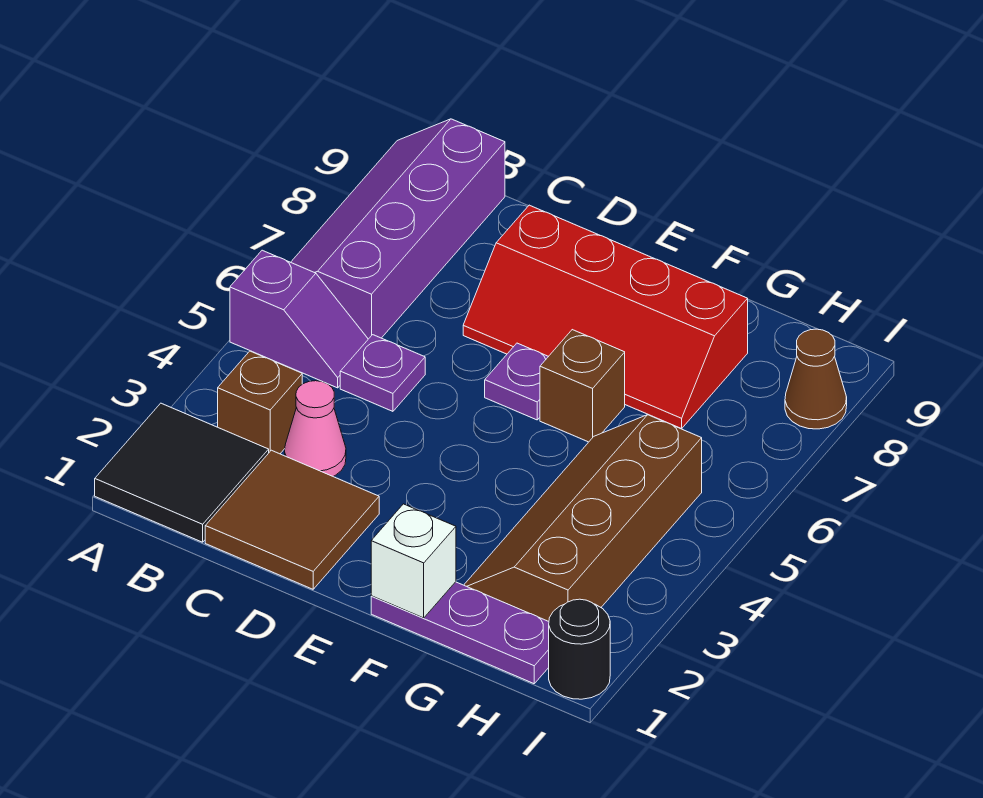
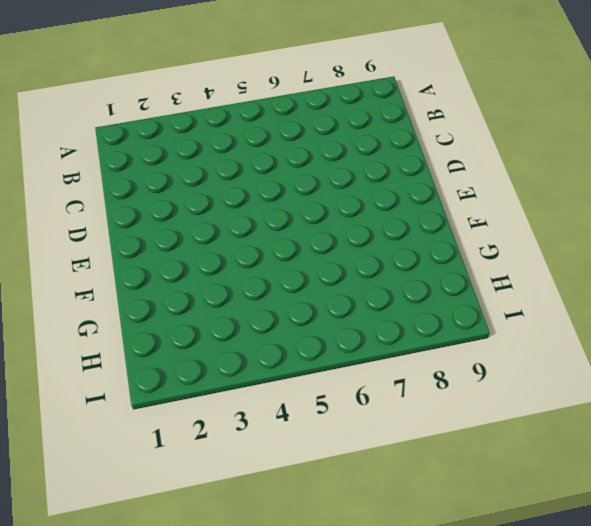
none -> black 2x2 tile [95,403,269,542]
none -> purple 1x2 slope [230,250,368,388]
none -> purple 2x4 slope [291,119,505,339]

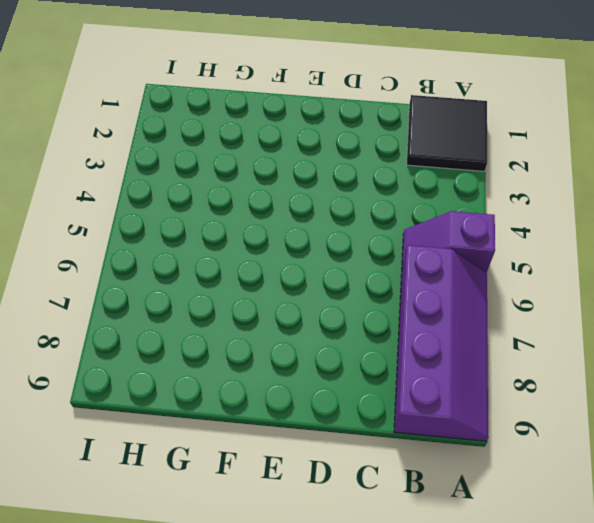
none -> brown 1x1 brick [218,351,302,454]
none -> brown 2x2 tile [205,450,379,589]
none -> pink 1x1 cone [285,381,346,477]

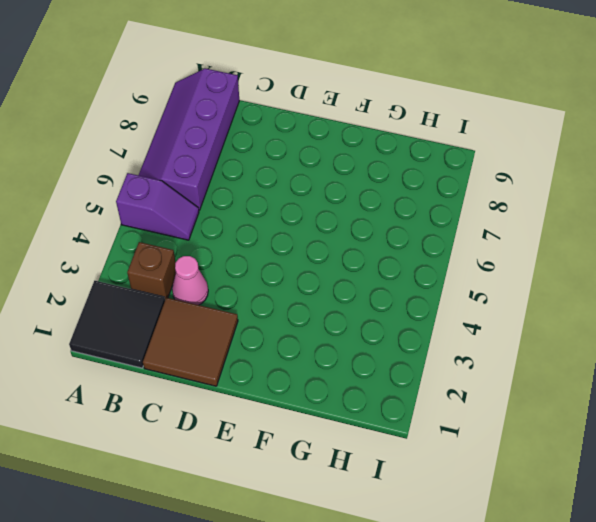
none -> purple 1x1 plate [340,335,425,411]
none -> red 2x4 slope [463,205,748,428]
none -> purple 1x1 plate [485,343,548,420]

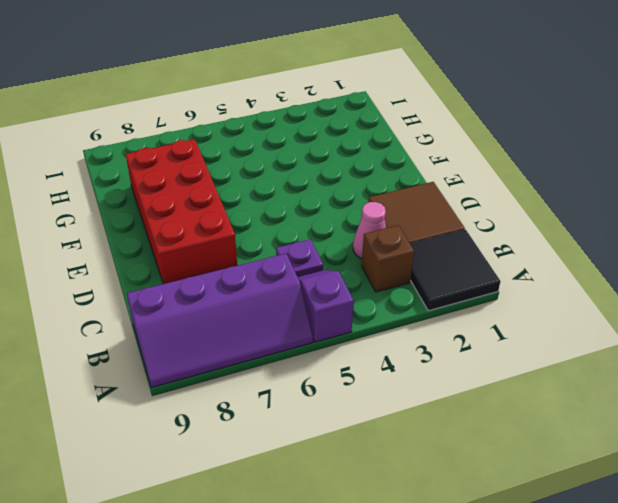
red 2x4 brick [126,139,237,284] -> red 2x4 slope [463,205,748,428]
none -> purple 1x1 plate [485,343,548,420]
none -> purple 1x3 plate [371,582,549,684]
none -> brown 1x1 brick [540,330,625,442]

